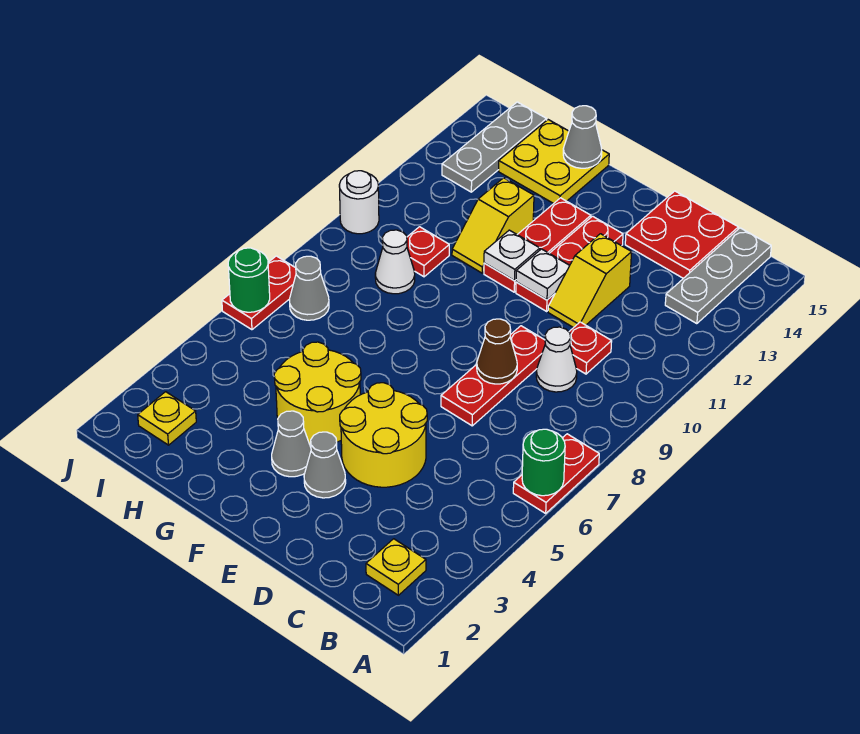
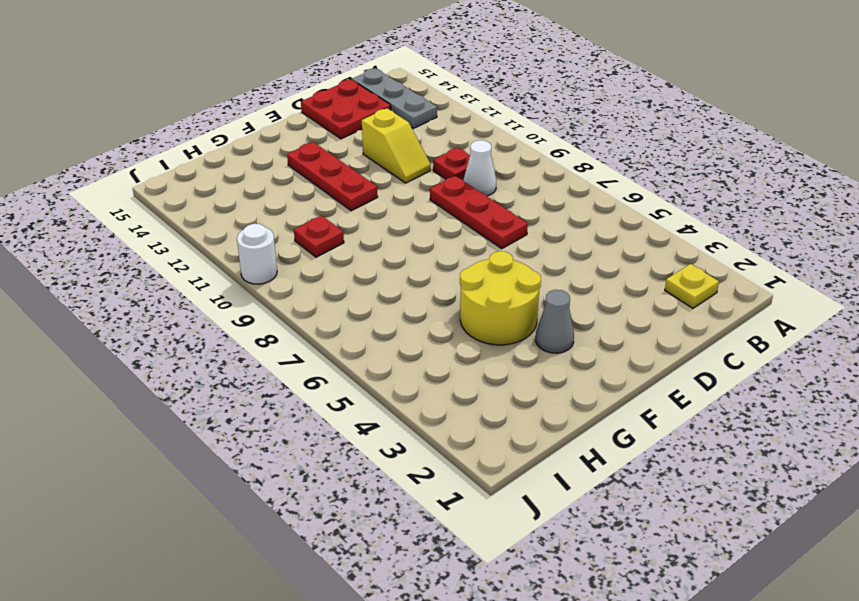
none -> red 1x2 plate [513,434,599,513]
none -> yellow 2x2 round brick [340,383,427,487]
none -> grey 1x1 cone [304,432,346,498]

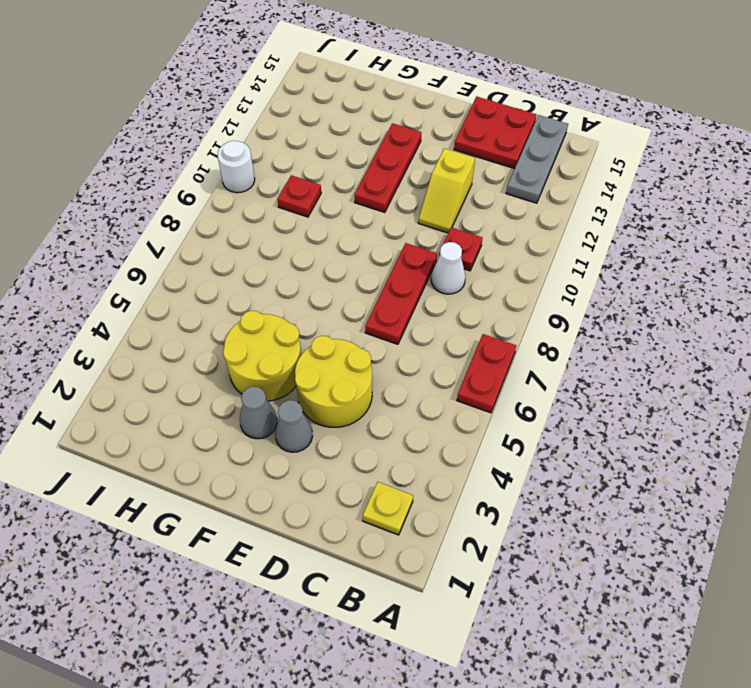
none -> red 1x3 plate [516,216,623,311]
none -> yellow 1x2 slope [452,178,534,273]
none -> yellow 2x2 plate [499,120,609,204]

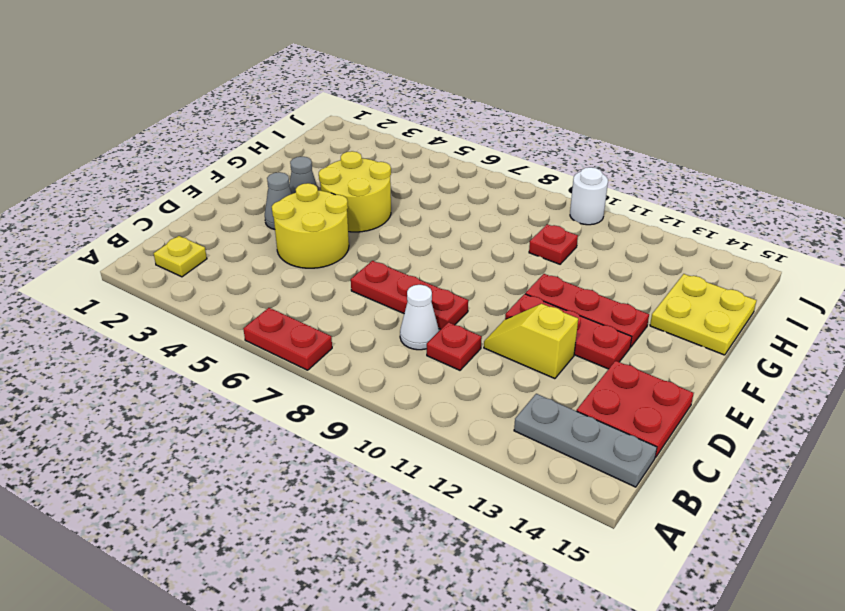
none -> yellow 1x2 slope [452,178,534,273]
none -> white 1x1 cone [375,230,415,294]
none -> yellow 1x1 plate [138,392,196,445]

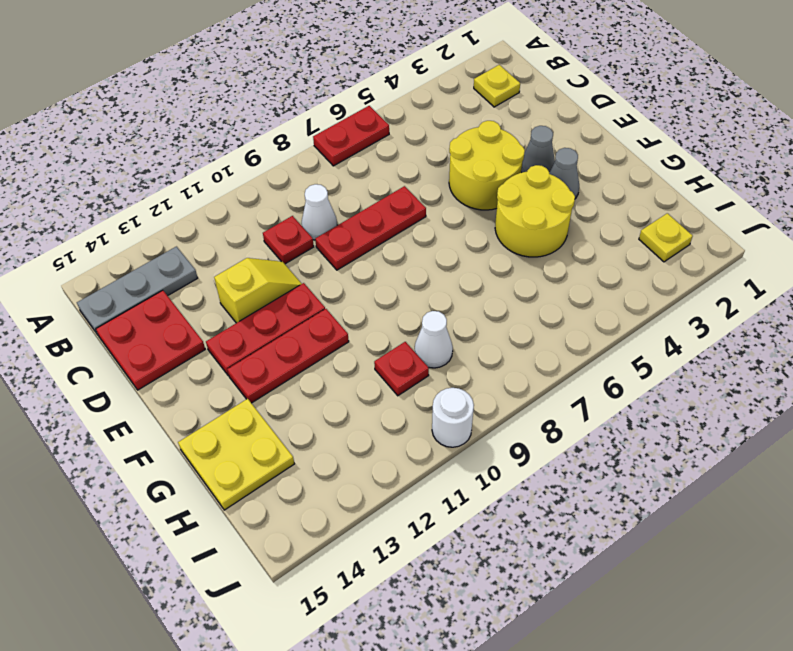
none -> yellow 1x2 slope [452,178,534,273]
none -> grey 1x1 cone [289,256,329,320]
none -> grey 1x3 plate [442,102,547,192]

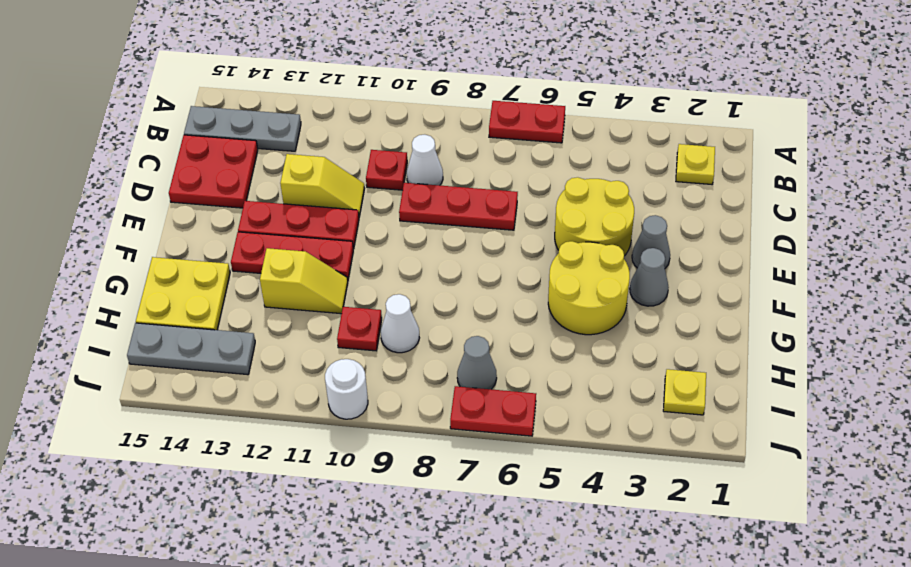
none -> green 1x1 round brick [522,429,565,496]
none -> brown 1x1 cone [477,319,517,384]
none -> white 1x1 plate [516,249,570,300]

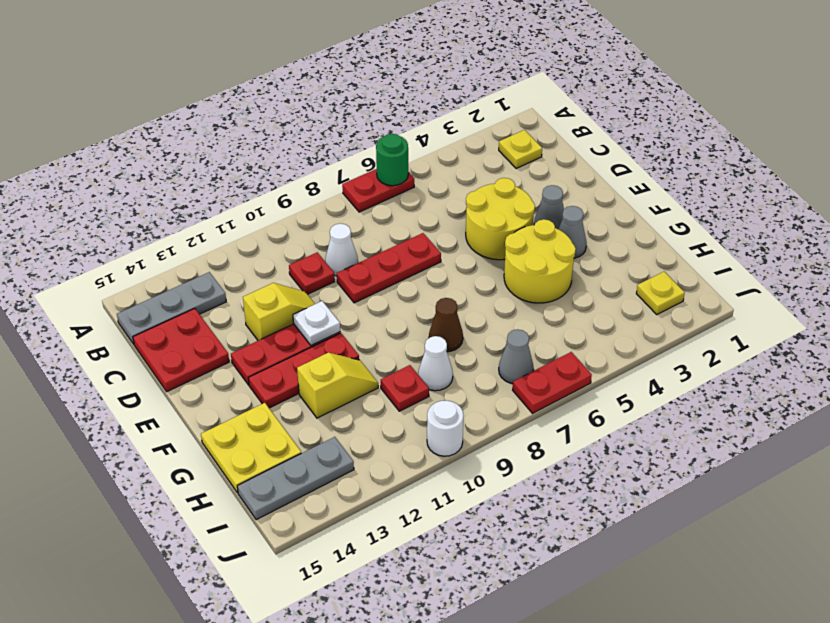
brown 1x1 cone [429,298,463,352] -> brown 1x1 cone moved to [477,319,517,384]
none -> white 1x1 plate [484,230,540,281]
none -> grey 1x1 cone [563,106,602,168]
none -> green 1x1 round brick [228,248,270,312]

